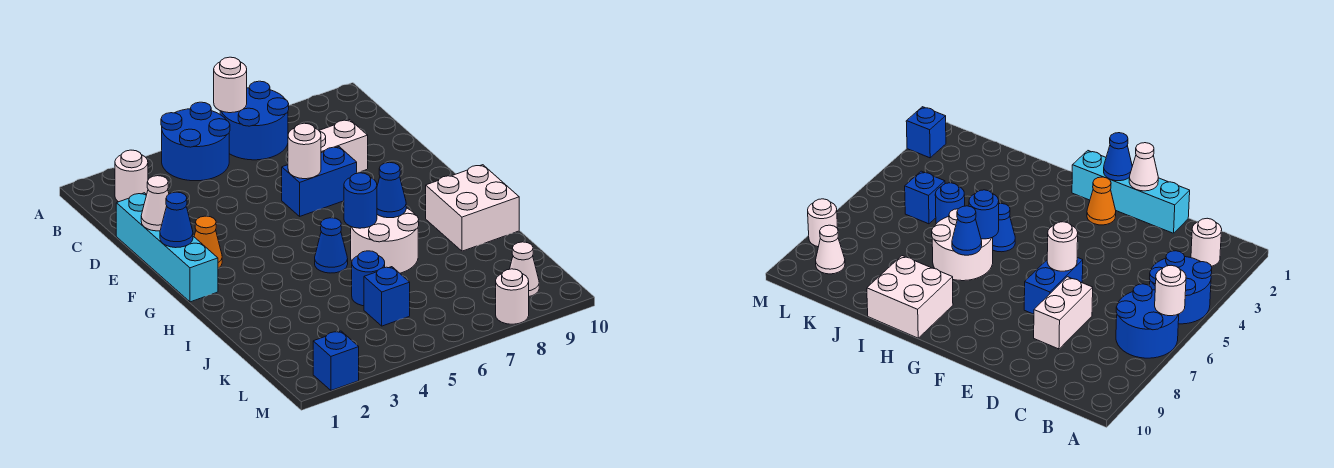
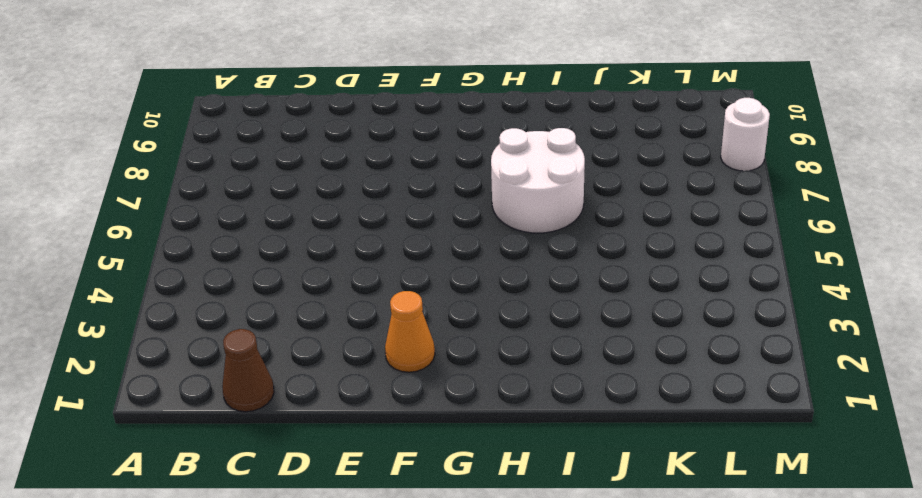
brown 1x1 cone [222,329,274,412] -> none
none -> blue 2x2 round brick [161,102,230,181]
none -> blue 2x2 round brick [220,81,289,160]
none -> white 1x1 round brick [115,150,148,202]

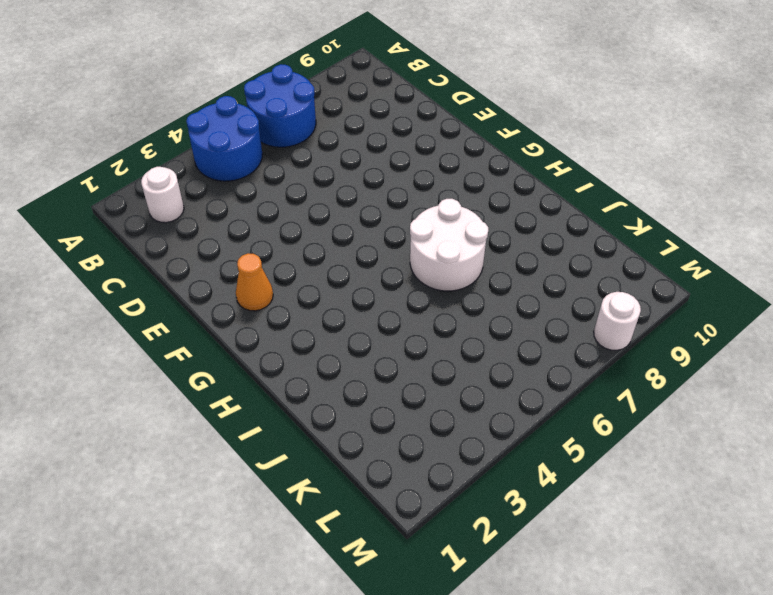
none -> cyan 1x4 brick [116,193,218,302]
none -> white 1x2 brick [319,120,368,172]
none -> blue 1x2 brick [282,147,357,216]

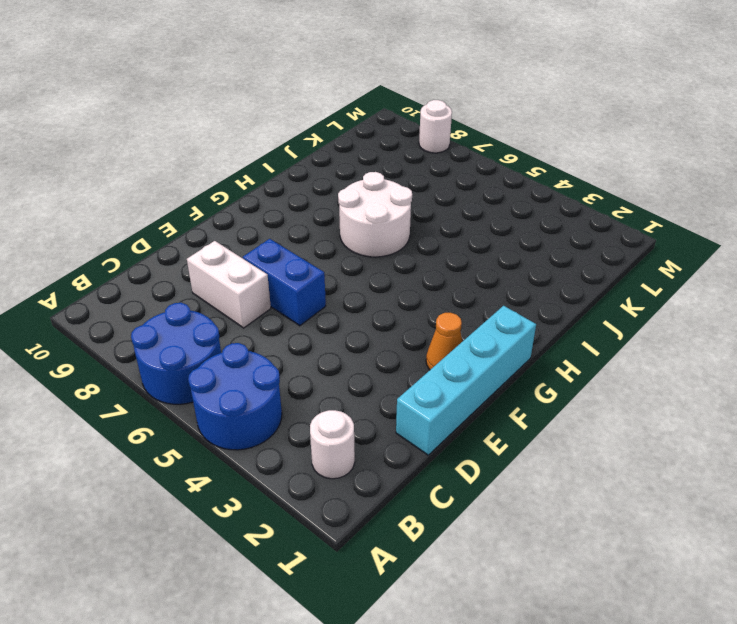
none -> blue 1x1 cone [315,218,348,273]
none -> white 2x2 brick [426,165,519,251]
none -> blue 1x1 round brick [352,251,385,306]

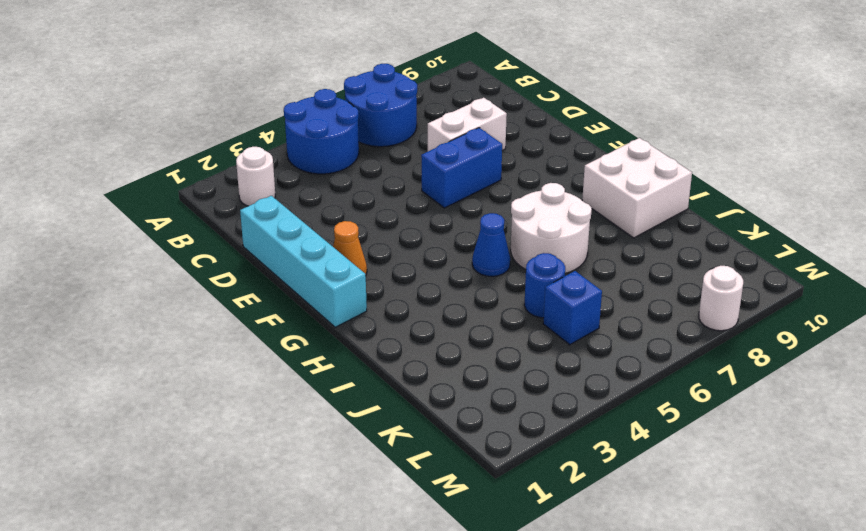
none -> white 1x1 cone [510,242,539,296]
none -> blue 1x1 brick [313,331,359,390]
none -> white 1x1 round brick [214,57,247,113]

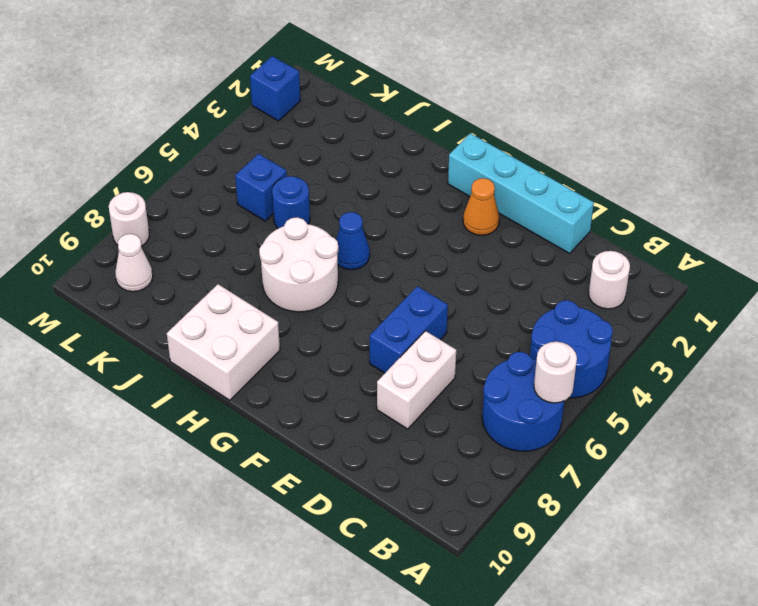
none -> white 1x1 cone [141,176,169,231]
none -> white 1x1 round brick [288,123,321,179]
none -> blue 1x1 cone [160,192,193,248]

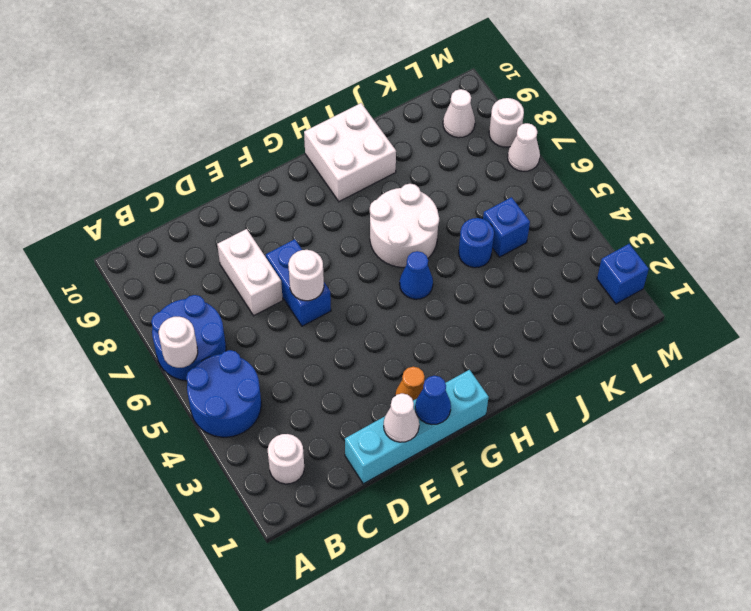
white 1x1 cone [508,123,540,171] -> none
none -> blue 1x1 round brick [344,173,377,228]
none -> blue 1x1 cone [377,162,406,218]

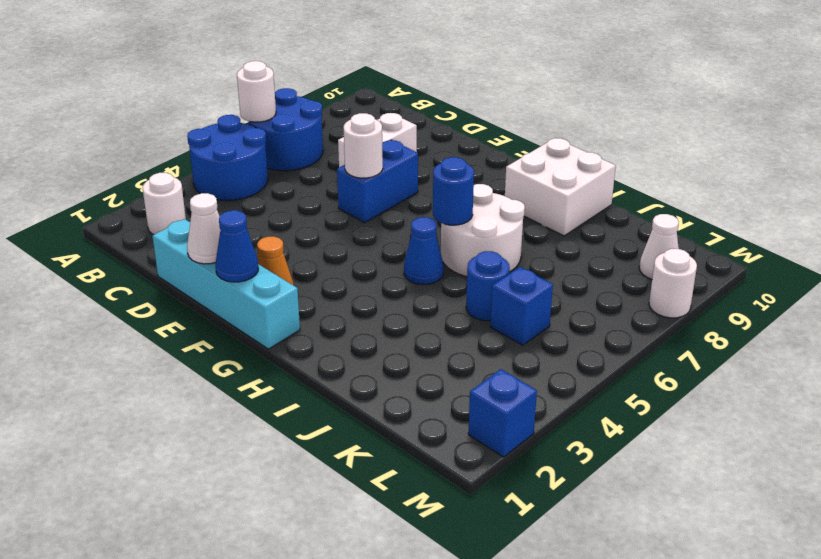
none -> blue 1x1 cone [377,162,406,218]

